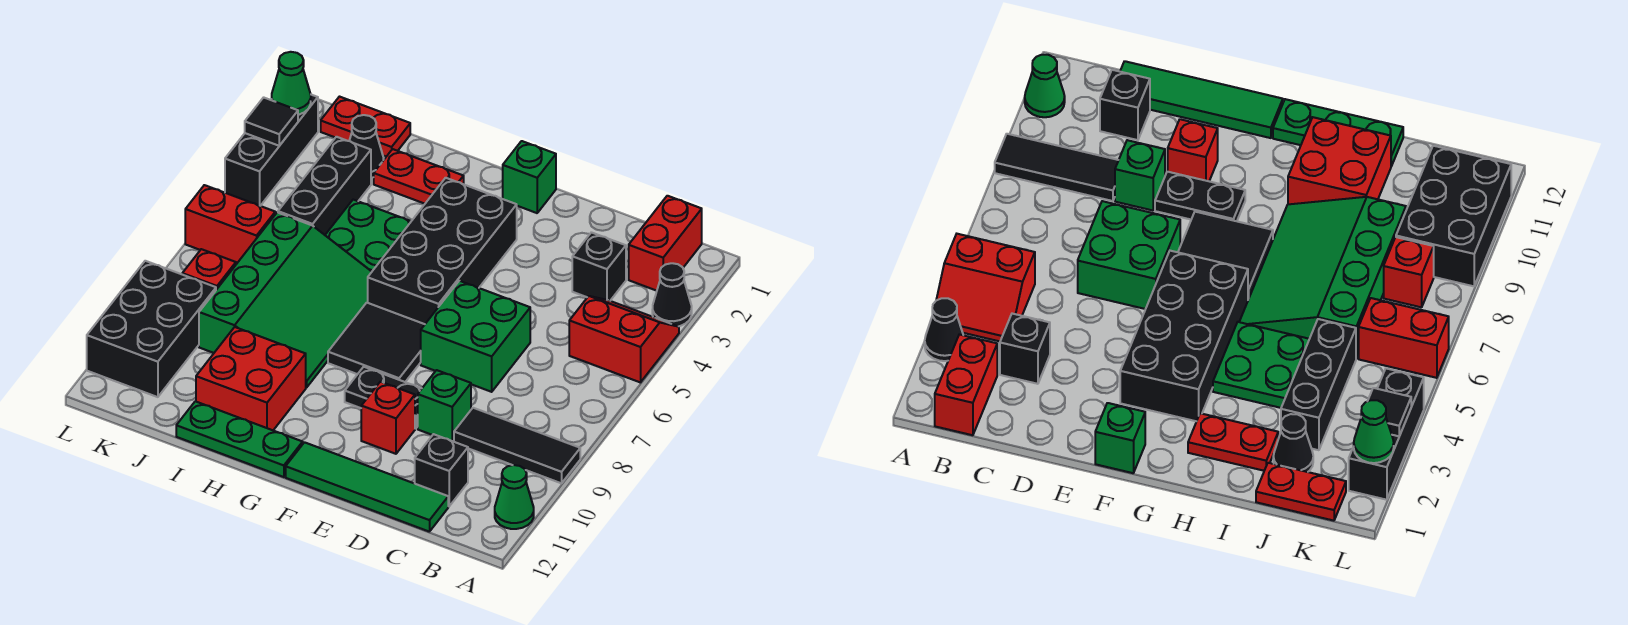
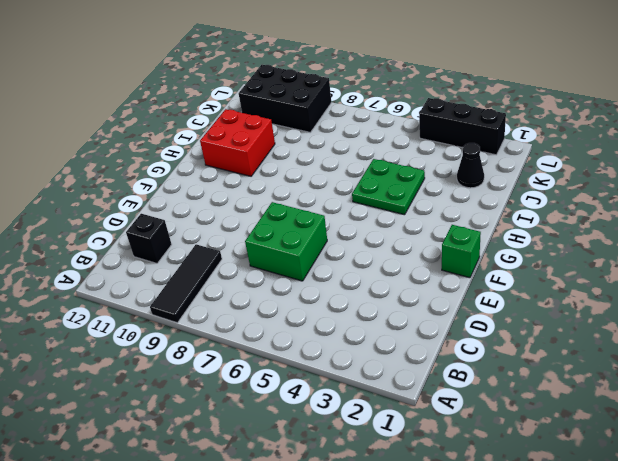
none -> black 1x1 cone [652,263,692,326]
none -> red 2x2 slope [569,296,679,382]
none -> green 1x1 cone [495,465,534,529]

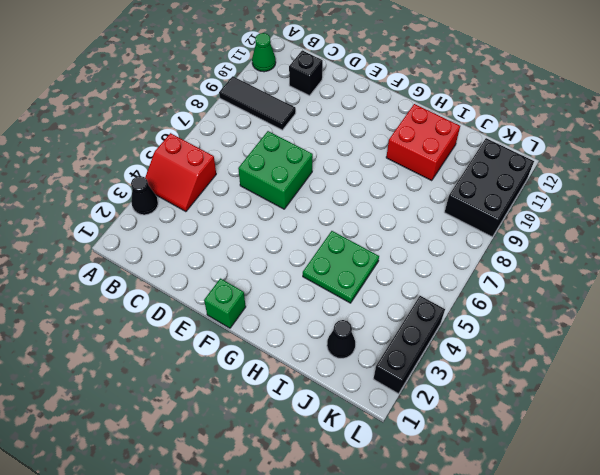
none -> red 1x2 brick [629,196,702,291]
none -> black 1x1 brick [572,232,626,301]
none -> green 1x4 tile [286,442,448,532]

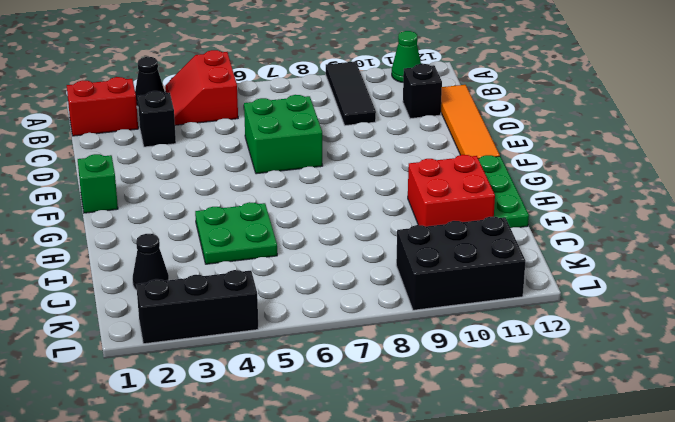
orange 1x4 tile [441,85,500,159] -> green 1x4 tile [286,442,448,532]
none -> green 1x1 brick [418,370,471,441]
none -> black 1x2 plate [345,367,422,429]
none -> red 1x1 brick [361,382,415,454]

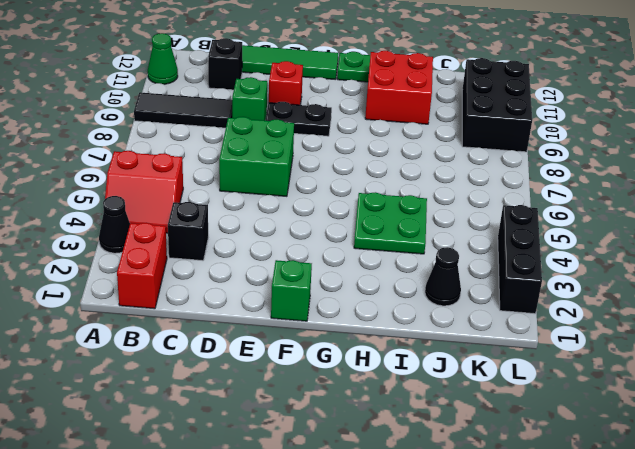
none -> black 2x4 brick [368,178,517,324]
none -> black 2x2 tile [328,303,425,382]
none -> red 1x2 plate [374,149,464,204]

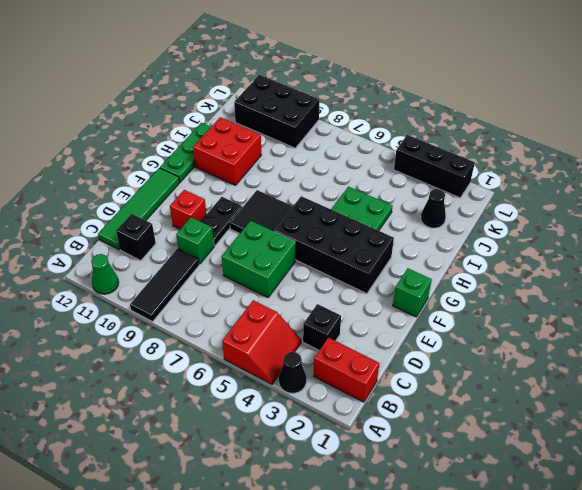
none -> red 1x2 plate [374,149,464,204]
none -> green 3x4 slope [199,212,372,388]
none -> red 1x2 plate [321,97,410,157]

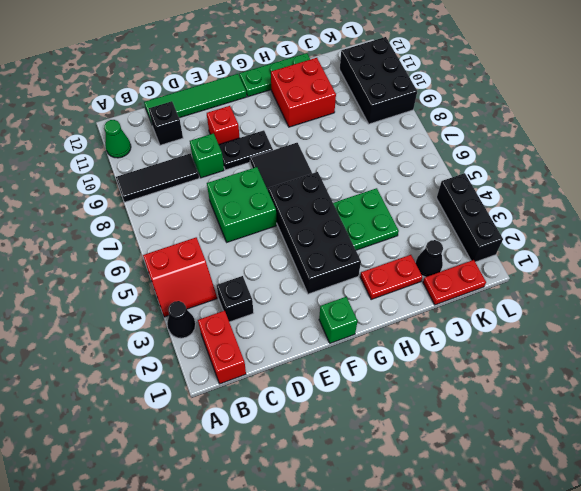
none -> green 3x4 slope [199,212,372,388]
none -> black 1x3 brick [278,137,371,235]
none -> red 1x2 brick [185,185,275,264]

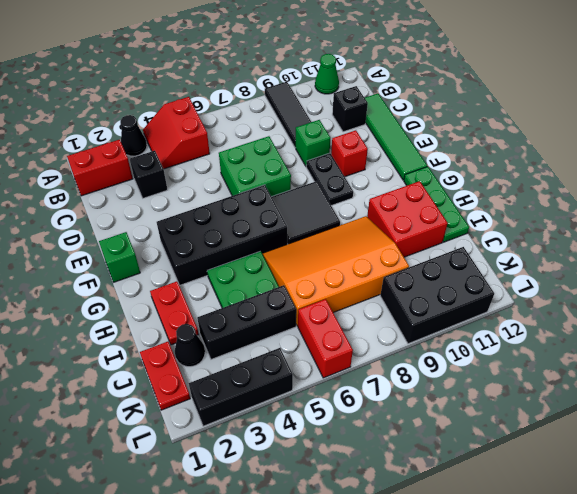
orange 3x4 slope [263,216,409,326] -> green 3x4 slope [199,212,372,388]
none -> red 1x1 brick [182,249,236,290]
none -> green 1x1 cone [272,52,311,115]
none -> black 1x1 tile [245,97,298,146]

